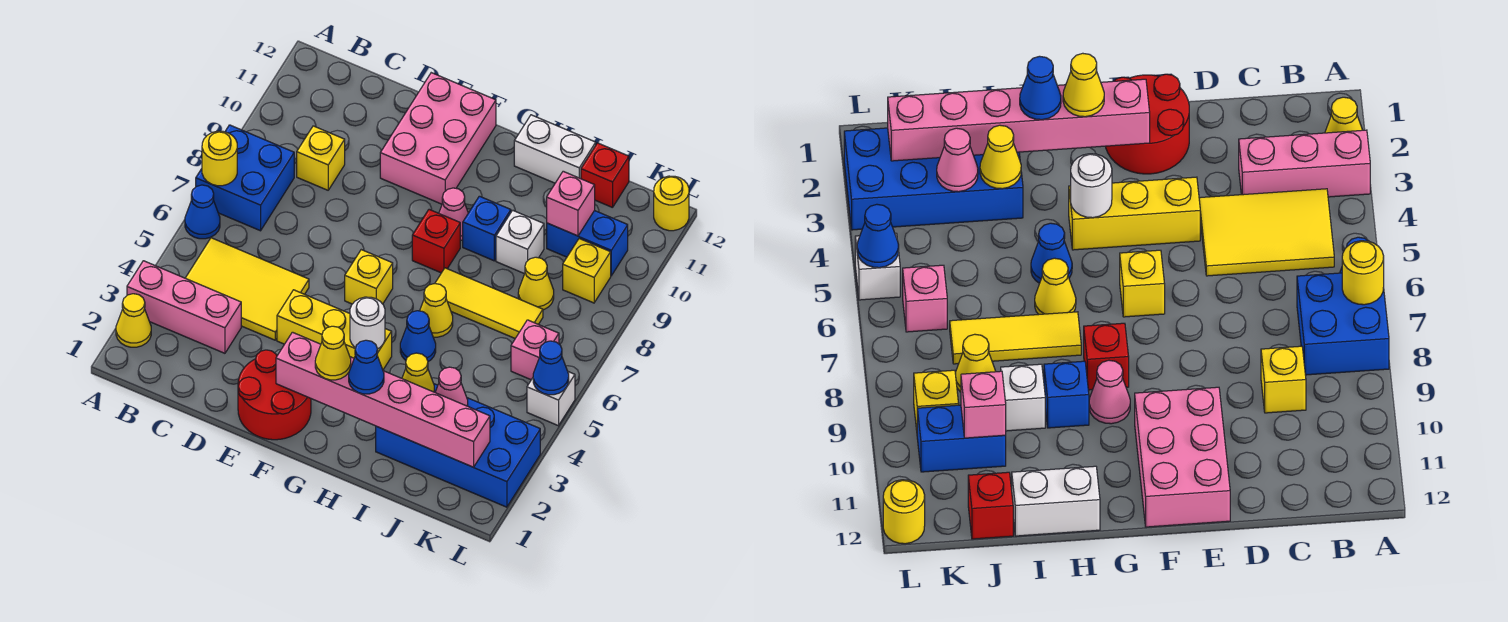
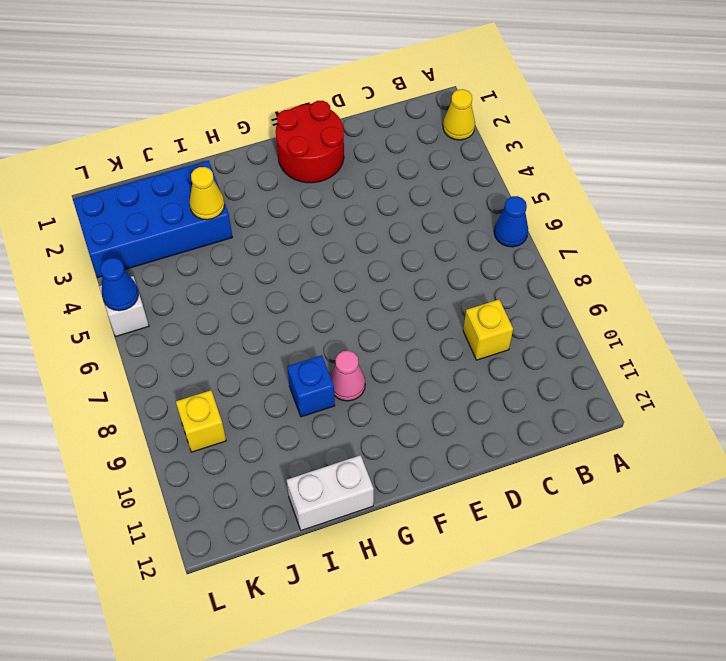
none -> pink 1x3 brick [127,261,241,353]
none -> blue 2x2 brick [196,125,294,231]
none -> yellow 2x3 tile [186,238,309,340]
none -> yellow 1x3 brick [277,290,392,370]

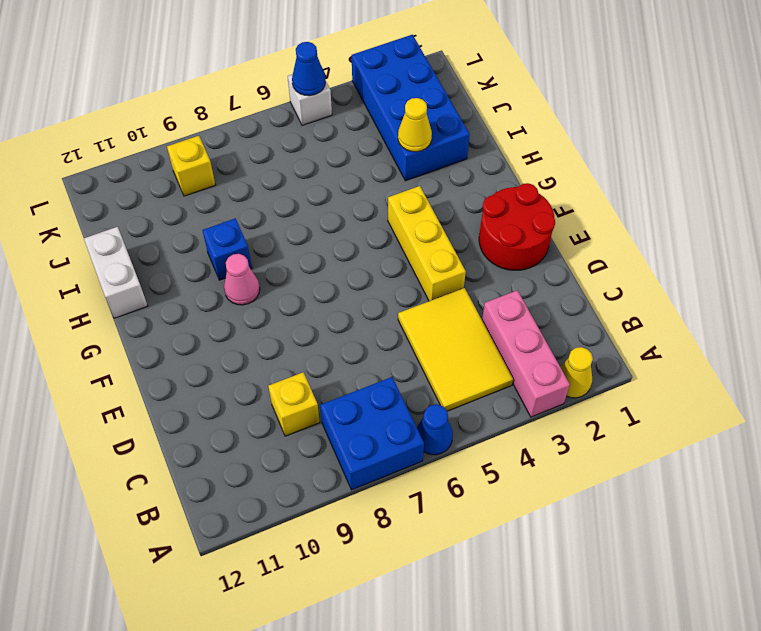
none -> pink 2x3 brick [380,73,496,204]
none -> yellow 1x1 brick [345,250,393,304]
none -> red 1x1 brick [412,210,460,273]
none -> blue 1x1 cone [400,311,436,362]

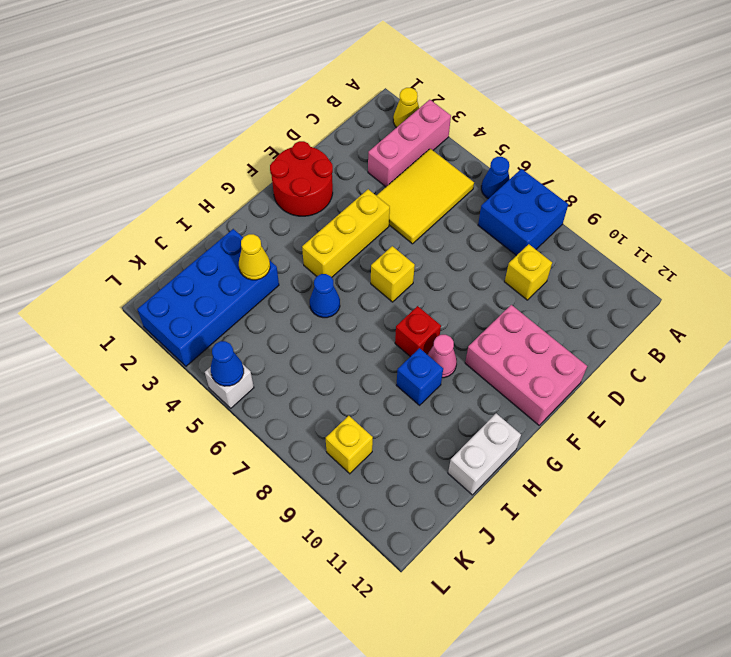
none -> yellow 1x1 cone [420,284,453,337]
none -> yellow 1x3 tile [435,268,543,338]
none -> white 1x1 brick [496,210,544,274]
none -> yellow 1x1 cone [518,257,554,310]

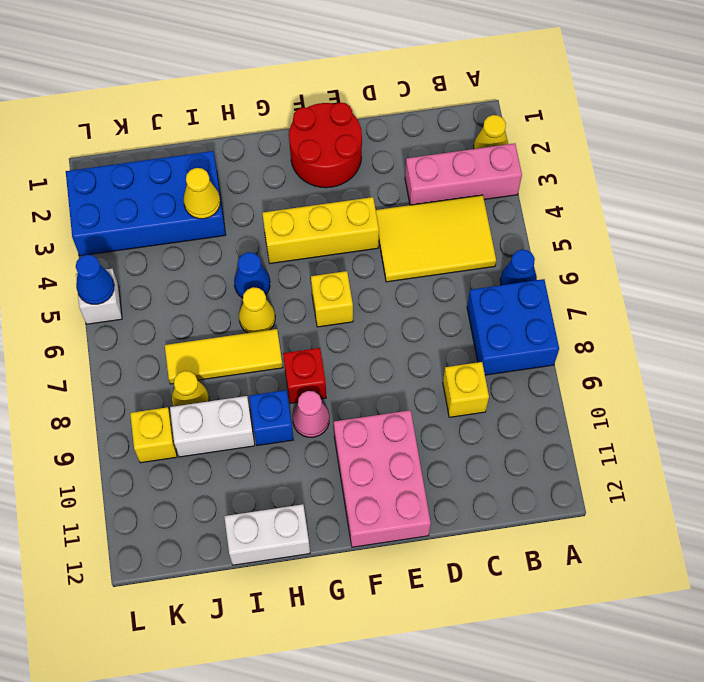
white 1x2 brick [170,396,255,457] -> white 1x1 brick [496,210,544,274]
none -> blue 1x2 brick [547,211,628,276]
none -> red 1x1 brick [581,143,629,208]
none -> pink 1x1 brick [511,320,559,380]
none -> yellow 1x1 round brick [654,176,689,231]

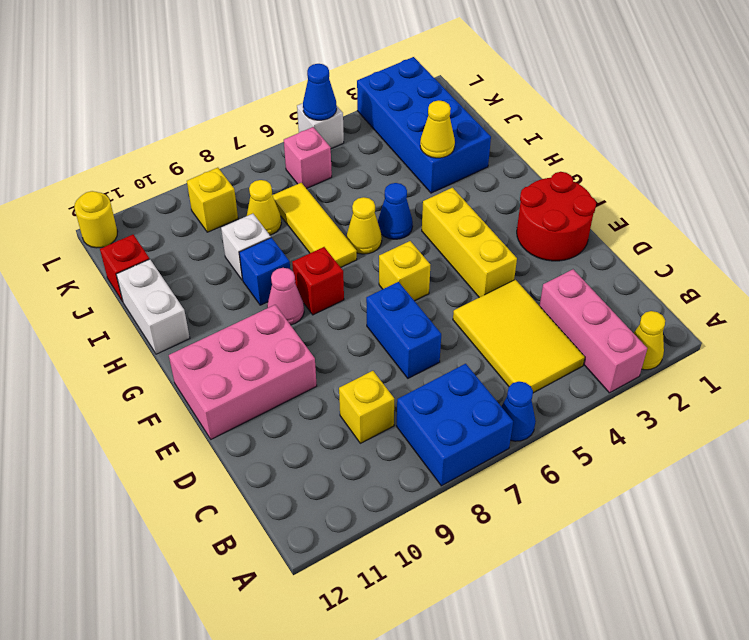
blue 1x2 brick [366,282,441,378] -> blue 1x2 brick moved to [547,211,628,276]
none -> yellow 1x1 round brick [202,131,237,186]
none -> pink 1x6 brick [276,332,490,467]
none -> white 1x1 round brick [350,297,385,349]
none -> pink 1x1 cone [435,367,468,406]

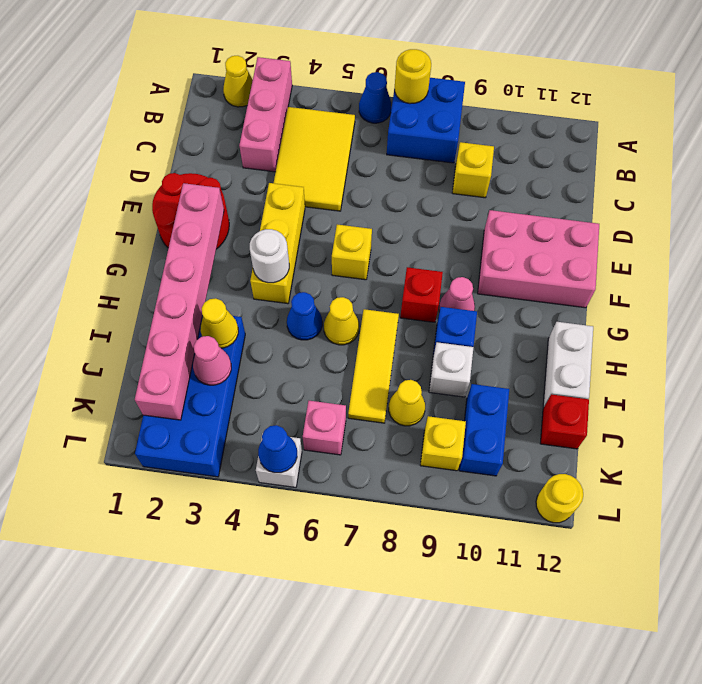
none -> pink 1x1 brick [547,171,595,236]
none -> yellow 1x1 cone [315,326,351,380]
none -> blue 1x1 cone [349,340,384,394]

